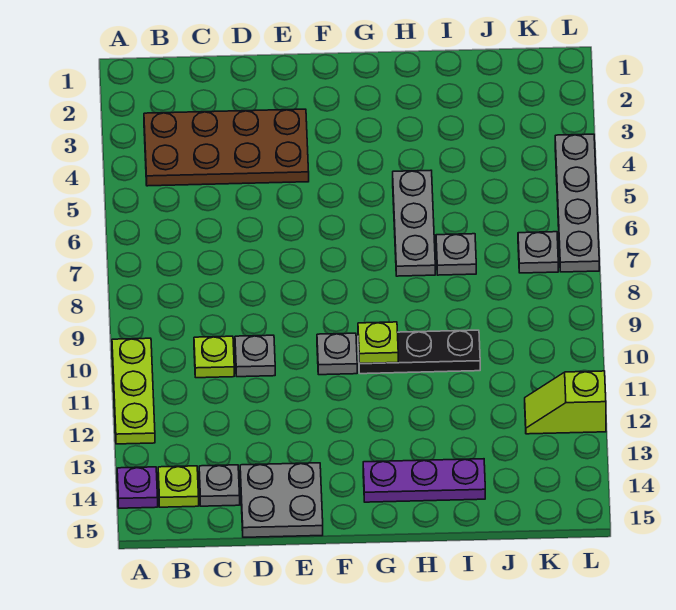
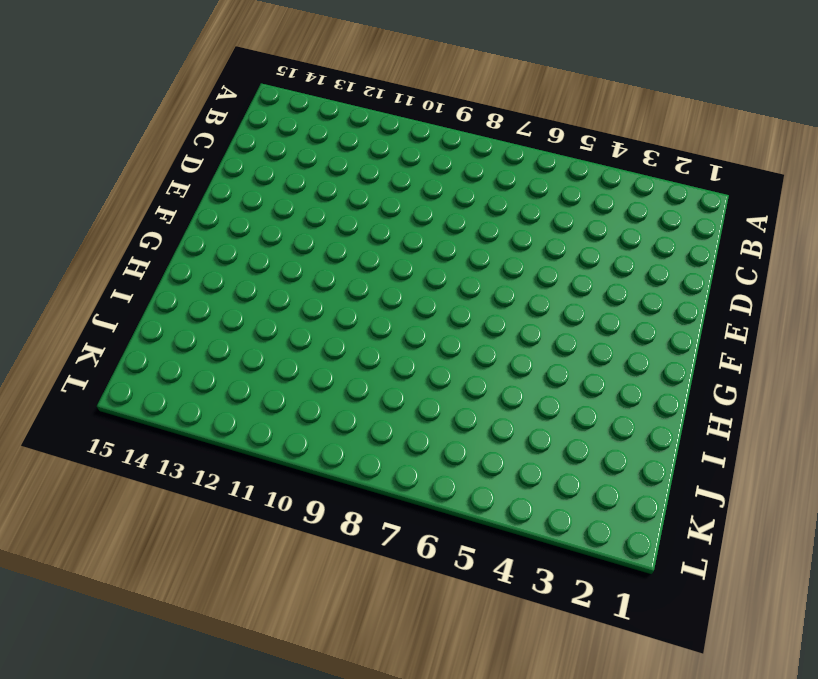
none -> lime 1x3 plate [112,338,155,444]
none -> purple 1x1 plate [117,467,158,508]
none -> brown 2x4 plate [144,109,309,186]

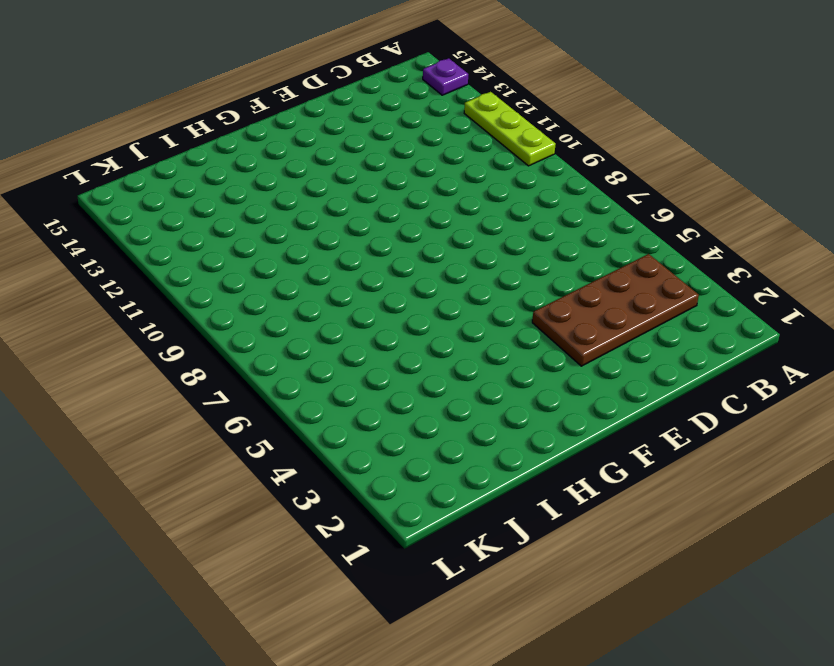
none -> lime 1x1 plate [158,466,199,507]
none -> lime 1x1 plate [194,336,234,378]
none -> grey 1x1 plate [199,465,240,506]

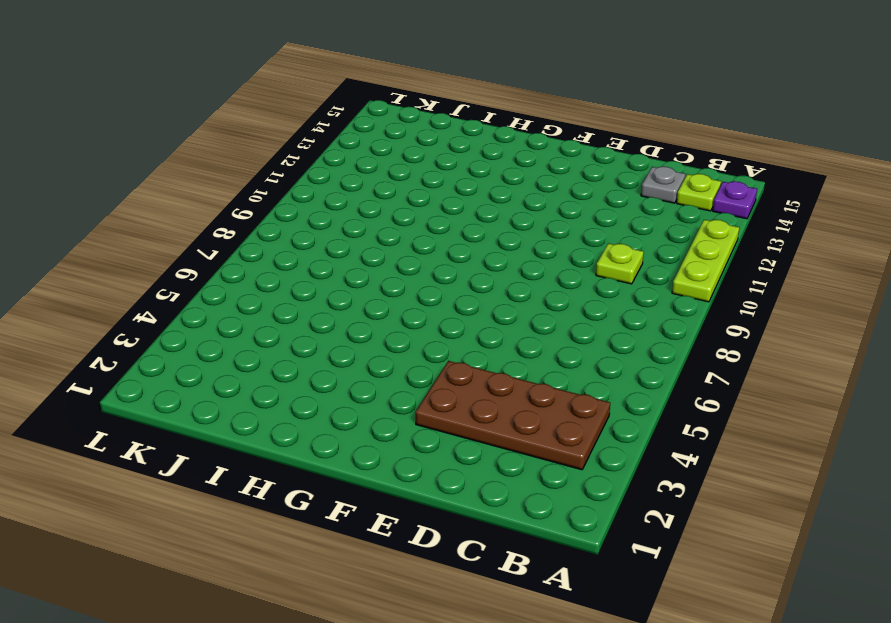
none -> grey 1x1 plate [235,335,275,377]
none -> grey 2x2 plate [240,463,323,537]
none -> grey 1x1 plate [317,333,357,375]

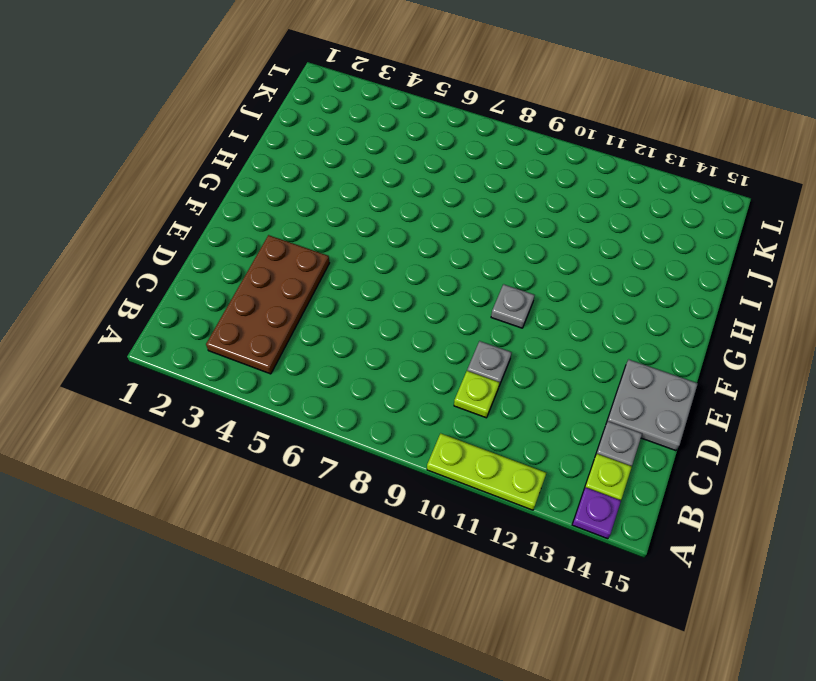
none -> black 1x3 plate [358,330,480,374]
none -> purple 1x3 plate [363,459,485,502]
none -> grey 1x3 plate [393,170,435,276]

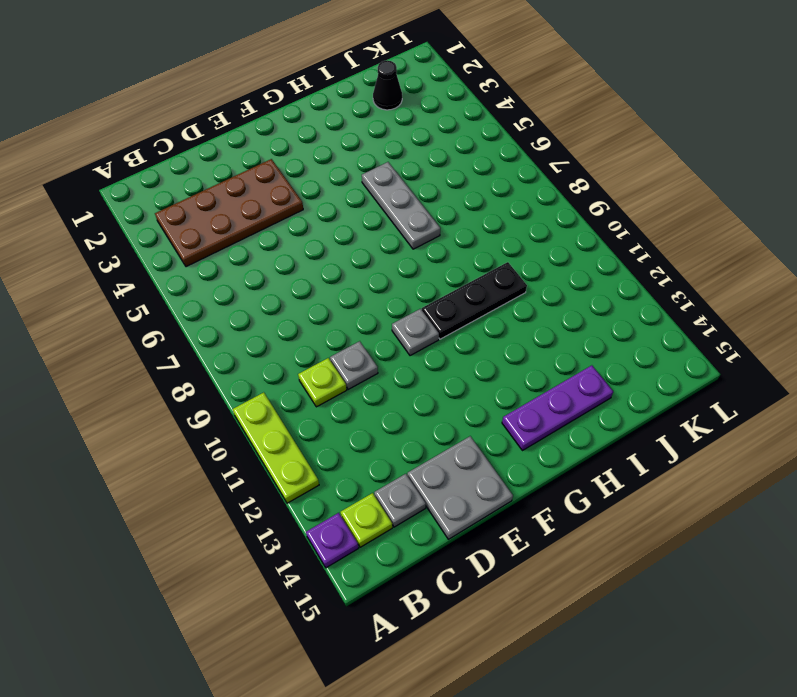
black 1x1 cone [373,60,402,110] -> none
none -> grey 1x1 plate [436,234,476,275]
none -> grey 1x1 plate [518,232,558,273]
none -> lime 1x2 slope [525,371,606,434]

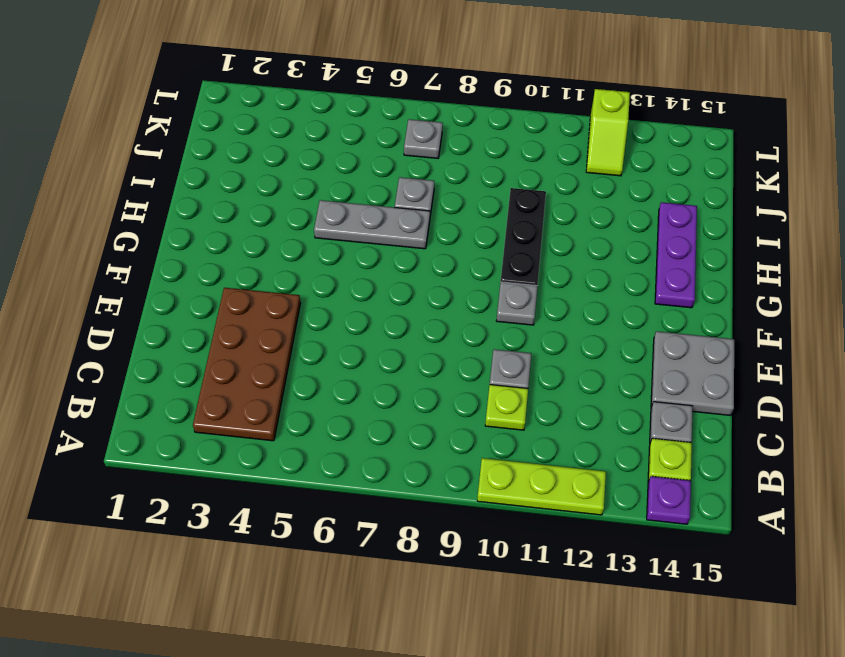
none -> grey 1x4 plate [555,134,599,272]
none -> lime 1x1 plate [358,322,398,364]

